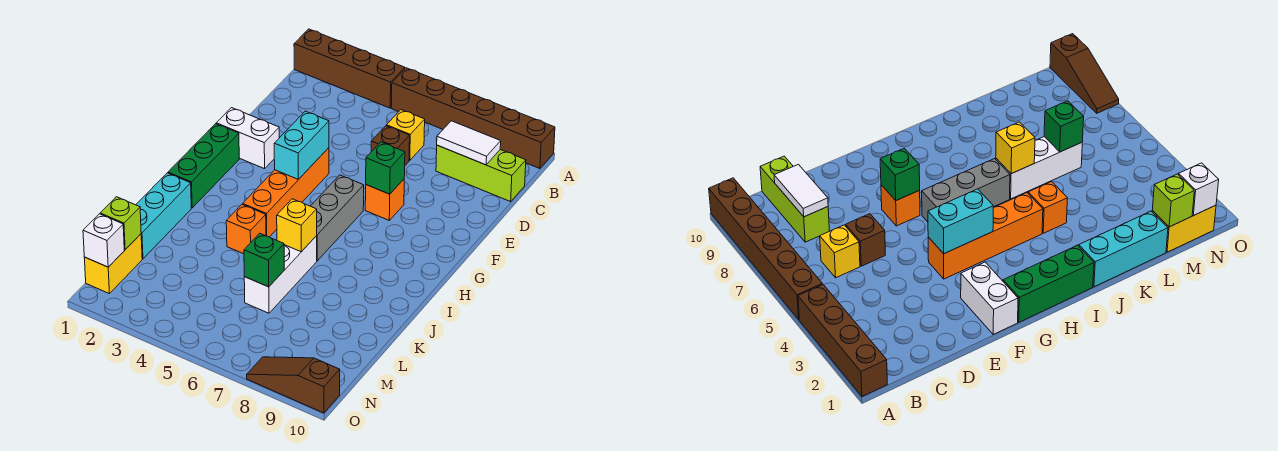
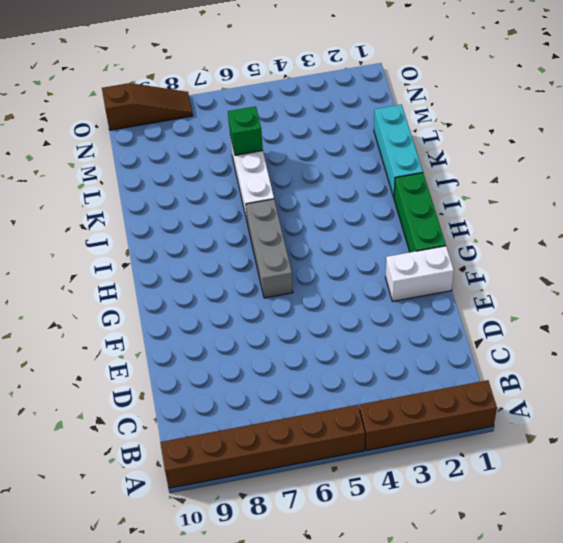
none -> yellow 1x1 brick [387,110,425,160]
none -> lime 1x3 brick [436,145,526,202]
none -> brown 1x1 brick [371,126,410,165]

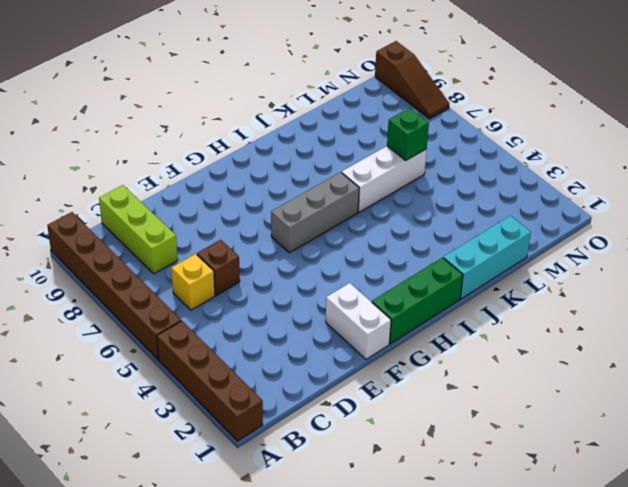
none -> orange 1x4 brick [243,148,329,237]
none -> orange 1x1 brick [365,179,404,220]
none -> orange 1x1 brick [226,204,266,254]

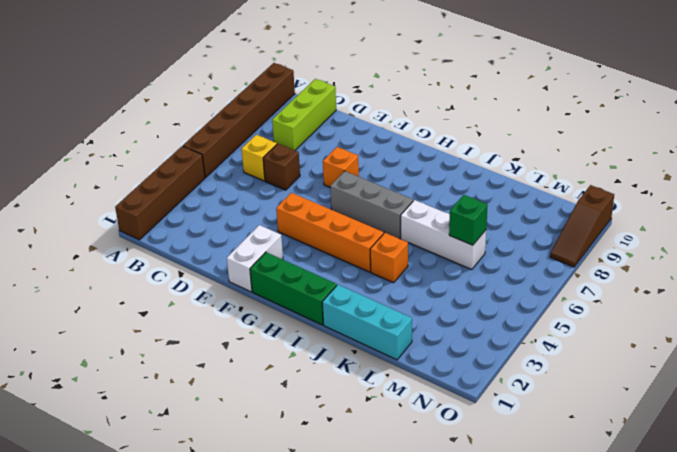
none -> yellow 1x2 brick [84,234,142,293]
none -> white 1x2 tile [437,121,501,165]
none -> cyan 1x2 brick [274,111,329,179]

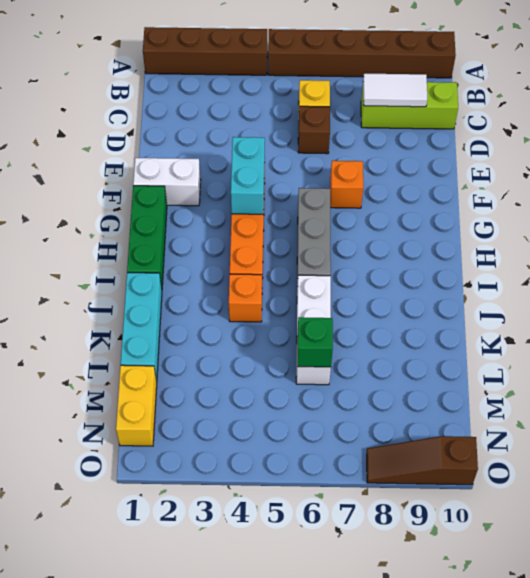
none -> green 1x1 brick [366,142,405,194]
none -> yellow 1x1 brick [277,199,317,252]
none -> lime 1x1 brick [100,197,141,250]

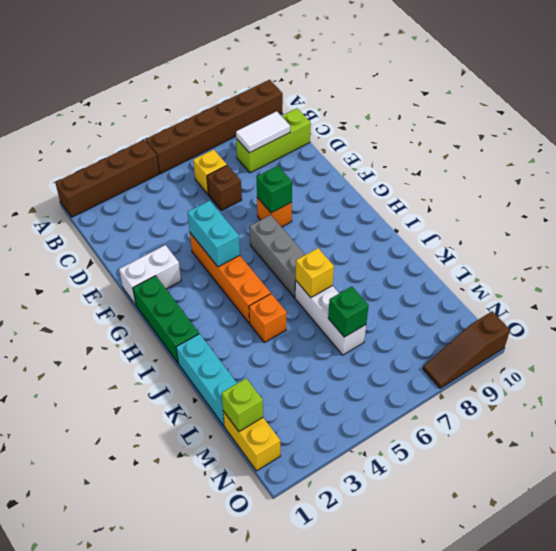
none -> white 1x1 brick [83,214,124,267]

